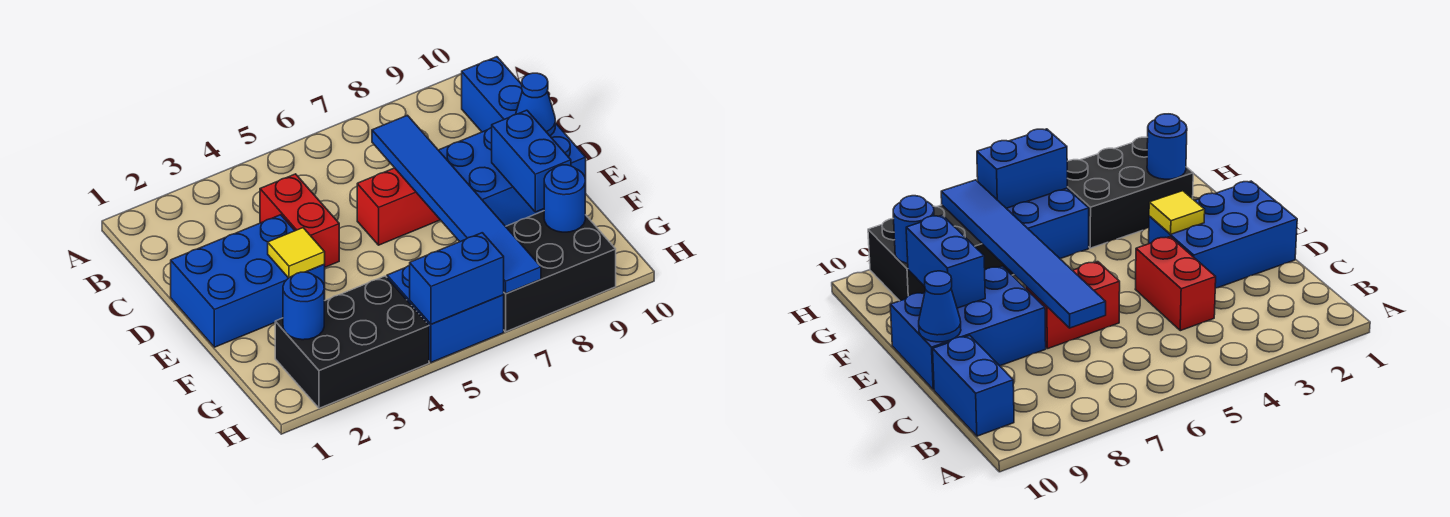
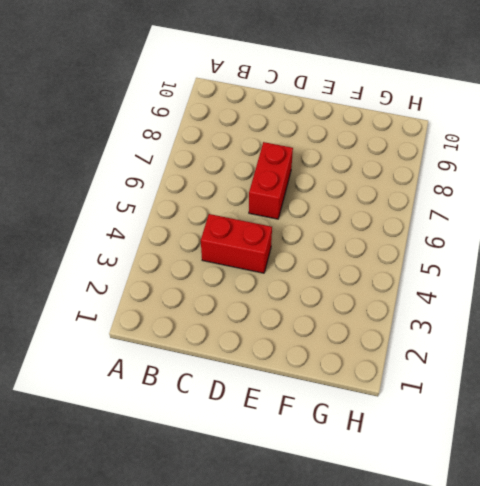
none -> blue 1x2 brick [462,57,522,132]
none -> blue 2x3 brick [171,215,325,347]
none -> blue 2x3 brick [439,123,586,226]

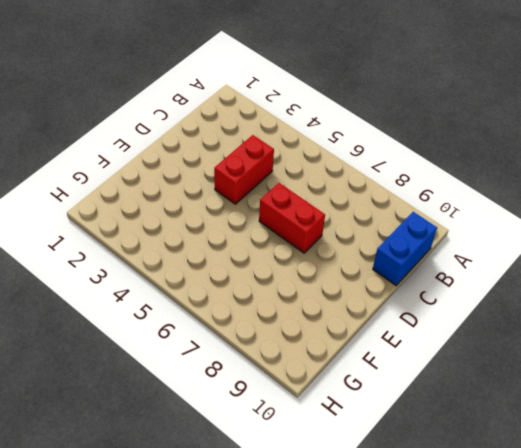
none -> blue 2x3 brick [171,215,325,347]
none -> blue 2x3 brick [439,123,586,226]
none -> black 2x3 brick [275,276,429,408]

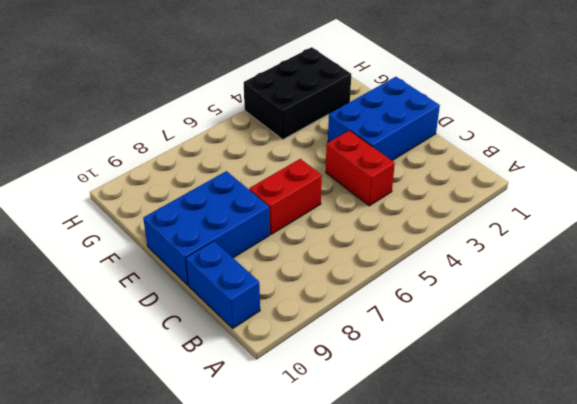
none -> blue 2x2 brick [387,265,504,362]
none -> black 2x3 brick [504,211,616,332]
none -> blue 1x6 tile [372,115,541,294]

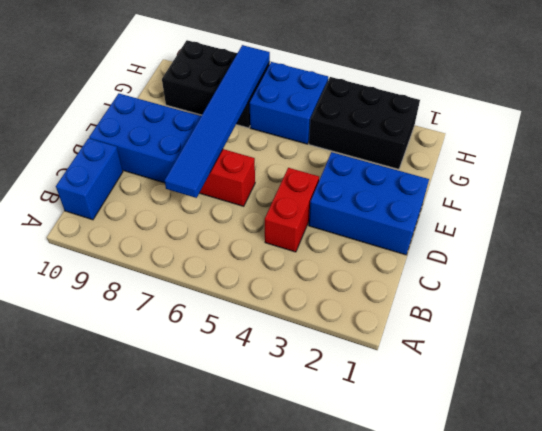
none -> blue 1x1 cone [516,73,555,136]
none -> yellow 1x1 tile [268,228,325,278]
none -> blue 1x2 brick [492,110,571,212]

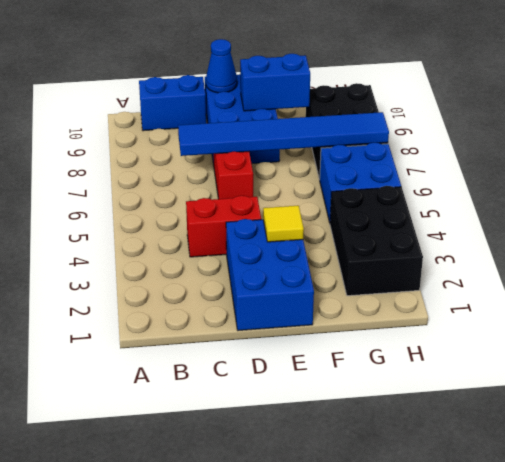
none -> blue 1x1 round brick [283,272,325,340]
none -> blue 1x1 round brick [544,165,585,232]
none -> blue 1x2 brick [410,233,504,324]

